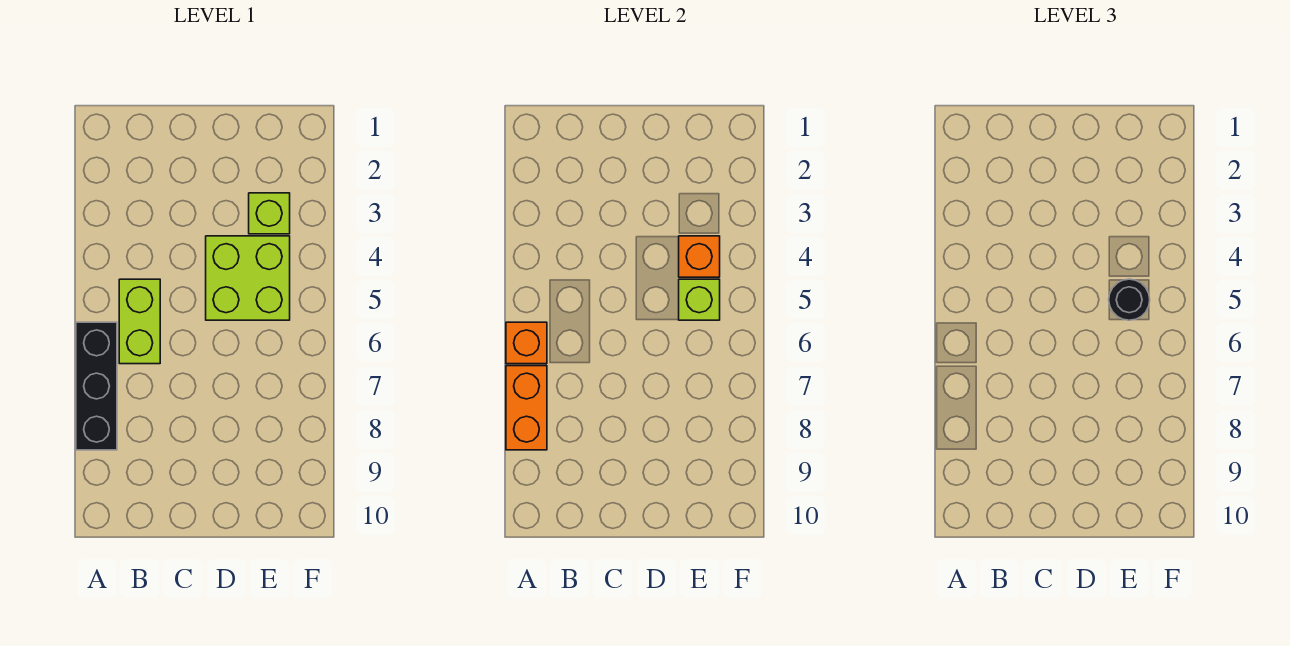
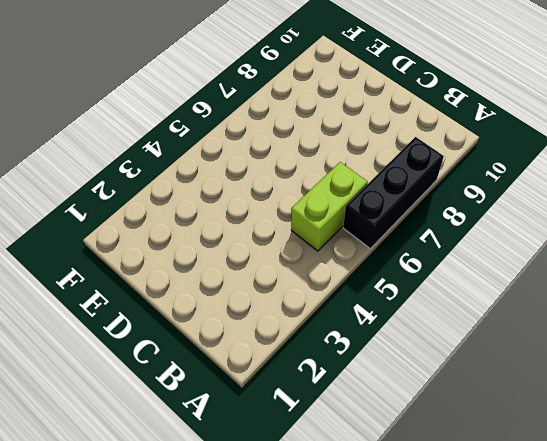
none -> lime 2x2 brick [206,236,290,320]
none -> lime 1x1 brick [249,193,290,234]

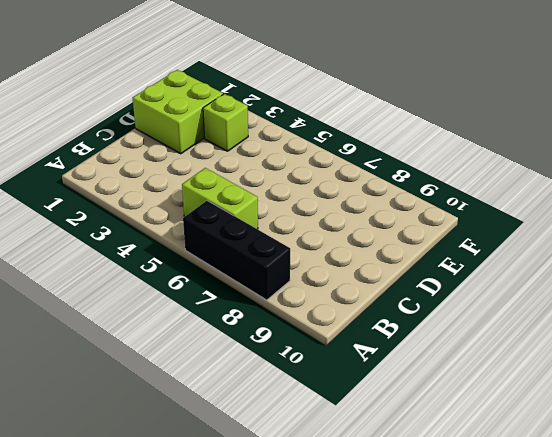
lime 2x2 brick [133,70,223,154] -> lime 2x2 brick moved to [206,236,290,320]
none -> orange 1x1 brick [506,322,547,364]
none -> orange 1x2 brick [506,366,547,450]

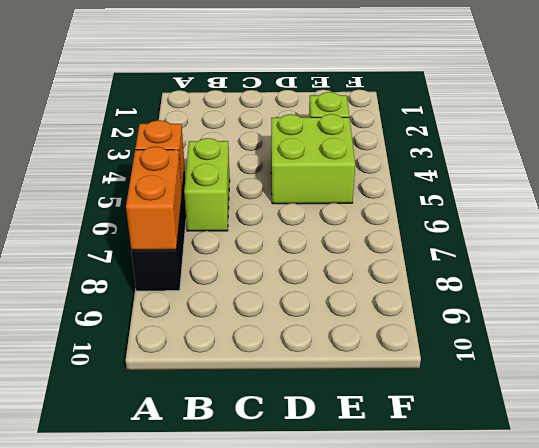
none -> orange 1x1 brick [679,236,720,277]
none -> lime 1x1 brick [679,279,720,320]

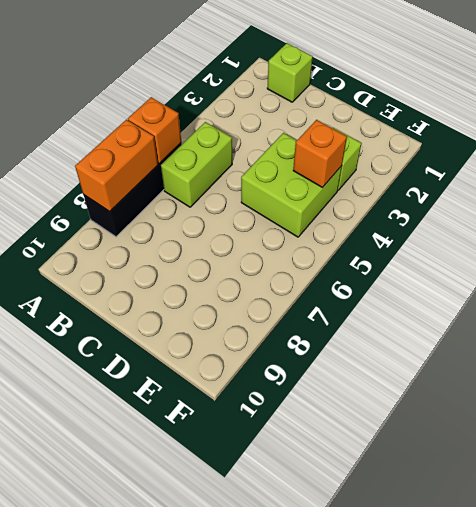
lime 1x1 brick [267,43,313,102] -> lime 1x1 brick moved to [679,279,720,320]
none -> black 1x1 round brick [1109,279,1150,320]

